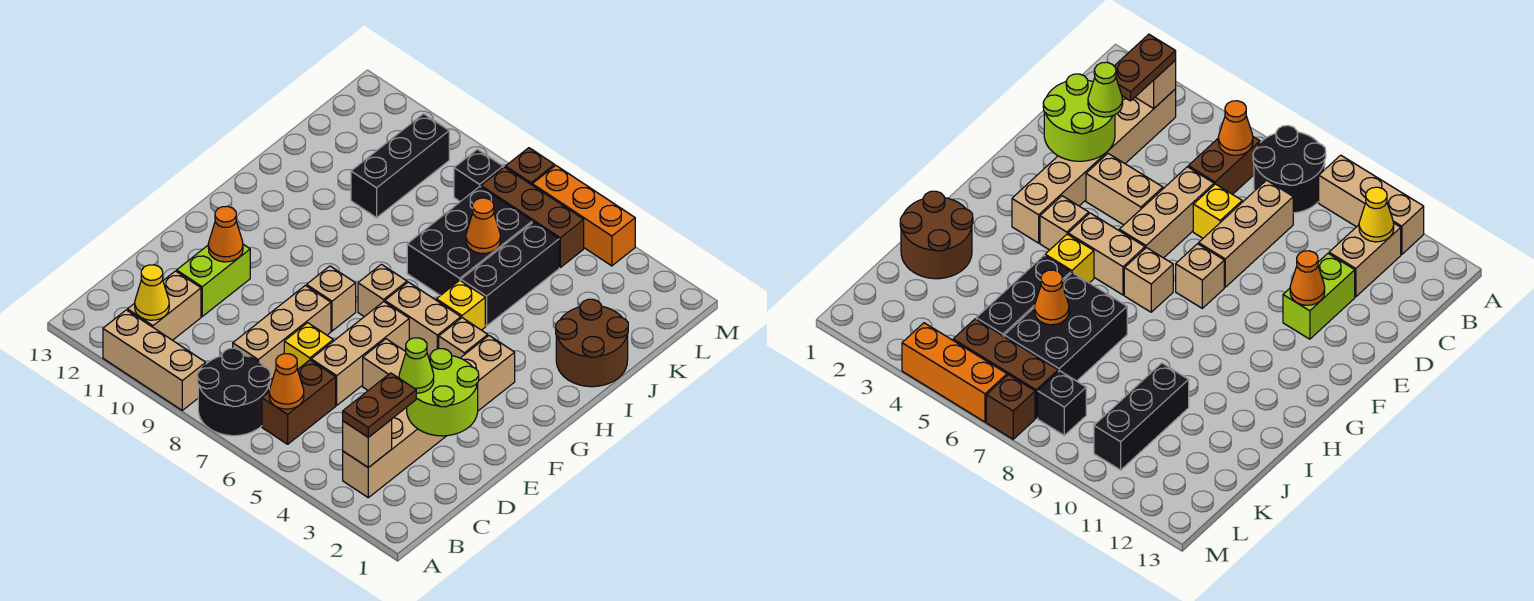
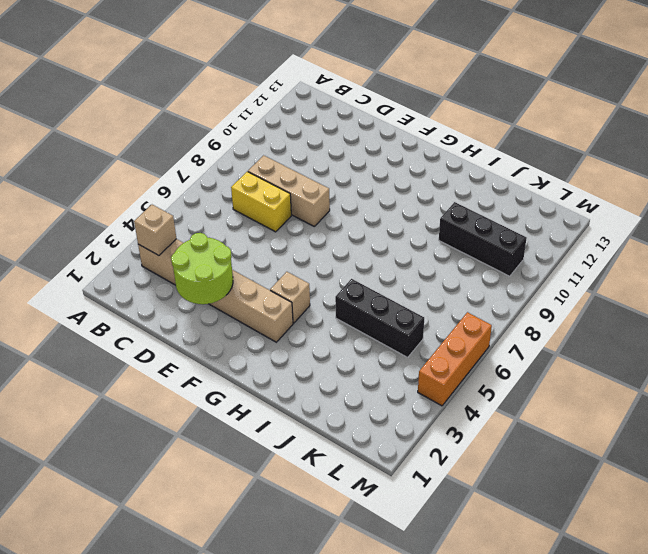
yellow 1x2 brick [231,172,291,232] -> yellow 1x1 brick [284,323,333,369]
none -> black 2x2 round brick [197,348,270,436]
none -> tan 1x3 brick [103,310,206,410]
none -> brown 1x2 brick [262,360,336,444]
none -> tan 1x2 brick [127,271,201,340]

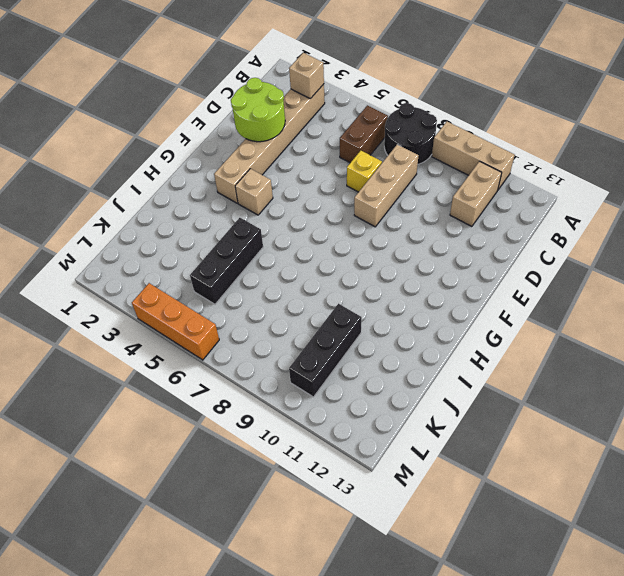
none -> tan 1x3 brick [311,302,409,405]
none -> lime 1x2 brick [177,244,250,316]
none -> tan 1x2 brick [363,339,406,390]
none -> tan 1x1 brick [307,266,356,331]

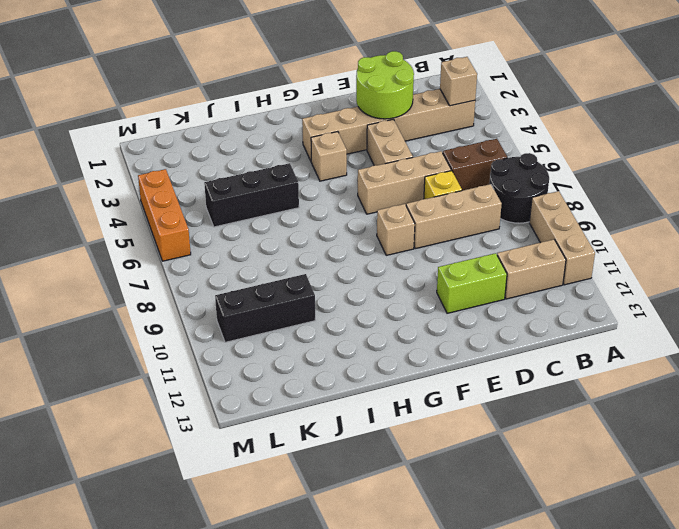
none -> tan 1x2 brick [385,282,461,357]
none -> tan 1x1 brick [358,264,407,317]
none -> yellow 1x1 brick [436,281,485,330]
none -> brown 2x2 round brick [556,299,628,387]

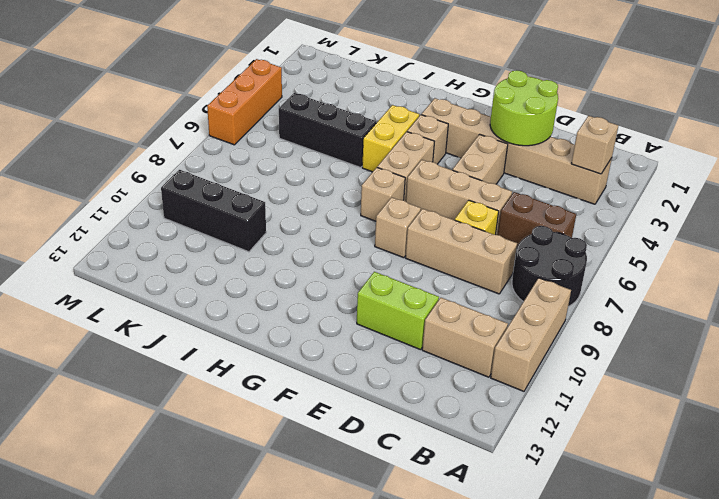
yellow 1x2 brick [362,105,419,172] -> yellow 1x1 brick [436,281,485,330]
none -> brown 2x2 round brick [556,299,628,387]
none -> black 2x3 brick [407,187,532,296]
none -> brown 1x3 brick [481,167,584,267]
none -> black 1x1 brick [454,149,503,202]

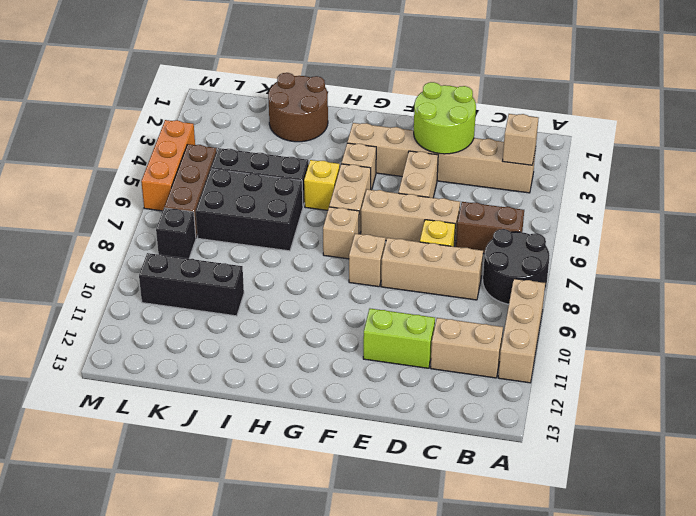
none -> brown 1x1 brick [506,148,555,185]
none -> orange 1x1 cone [269,354,304,409]
none -> yellow 1x1 cone [135,265,169,320]
none -> orange 1x1 cone [208,206,243,262]

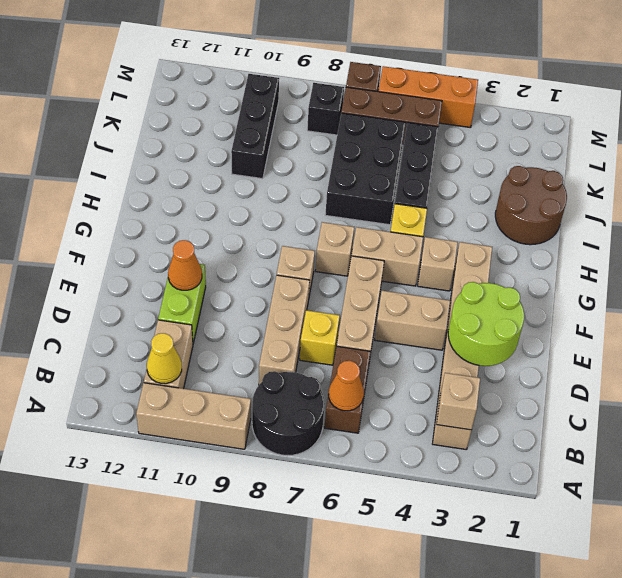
none -> orange 1x1 cone [466,198,500,253]
none -> brown 1x2 plate [343,373,416,437]
none -> lime 1x1 cone [399,338,434,393]

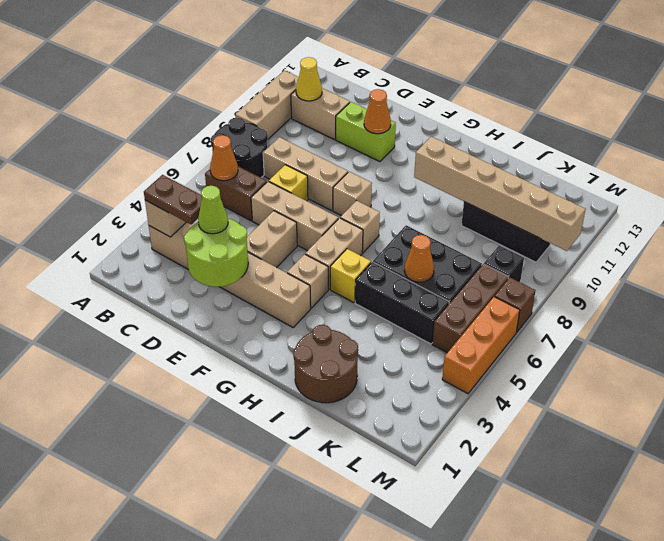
tan 1x6 brick [414,137,586,251] -> none

